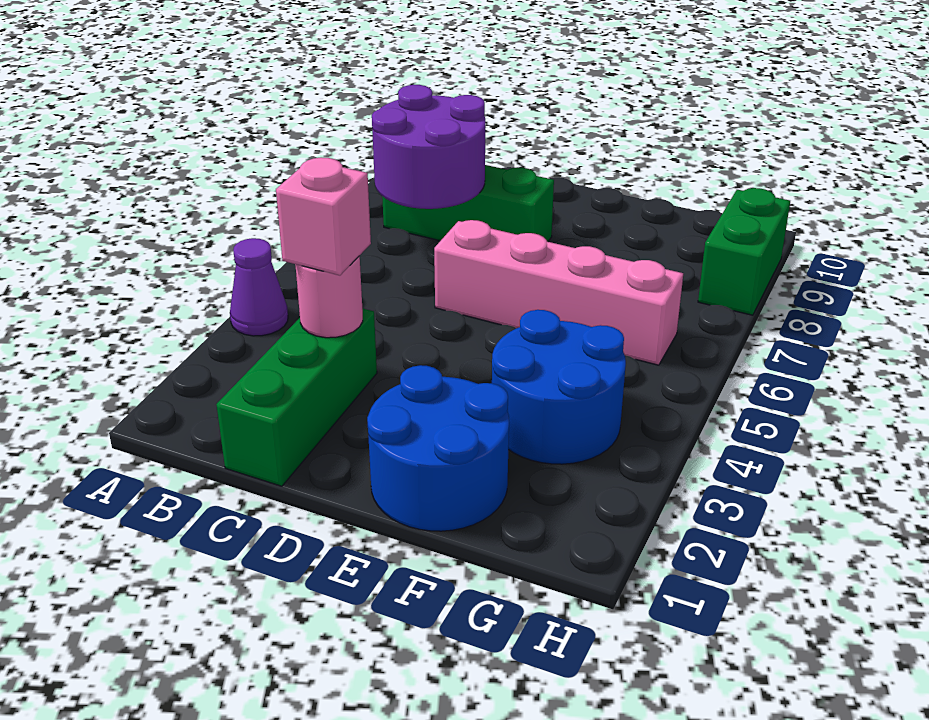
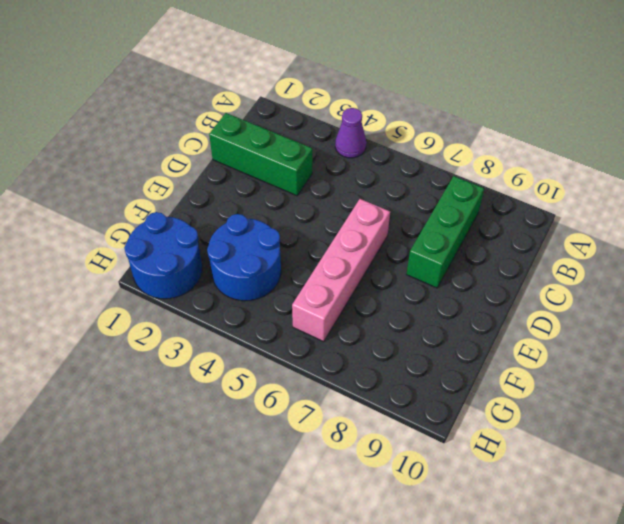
blue 2x2 round brick [124,212,202,299] -> blue 2x2 round brick moved to [367,365,509,531]
none -> green 1x2 brick [698,188,790,315]
none -> purple 2x2 round brick [372,85,485,209]

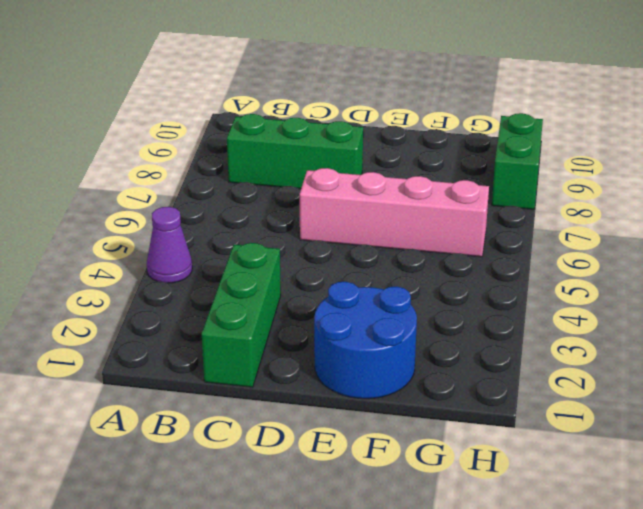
none -> blue 2x2 round brick [492,310,626,464]
none -> purple 2x2 round brick [372,85,485,209]

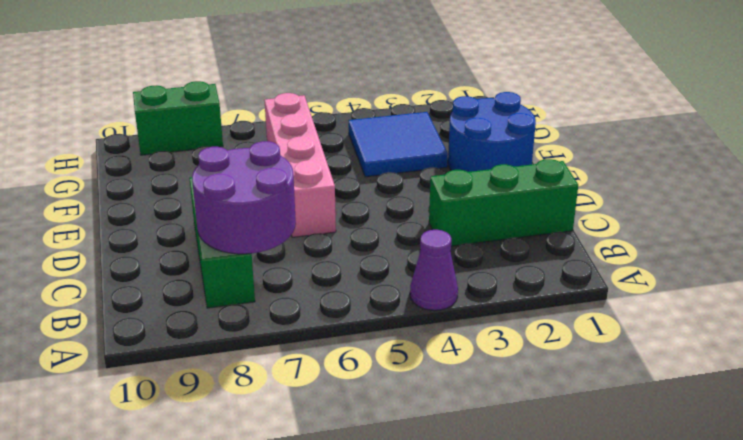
blue 2x2 tile [349,112,448,177] -> blue 2x2 round brick [492,310,626,464]
none -> pink 1x1 round brick [295,256,363,338]
none -> pink 1x1 brick [276,157,371,275]

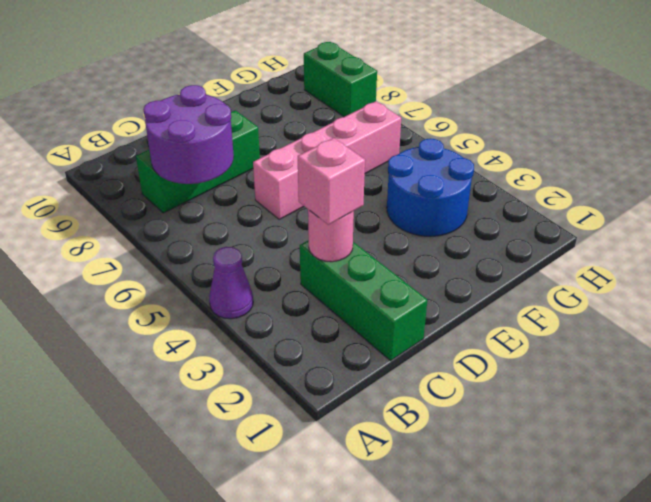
none -> blue 2x2 round brick [367,365,509,531]

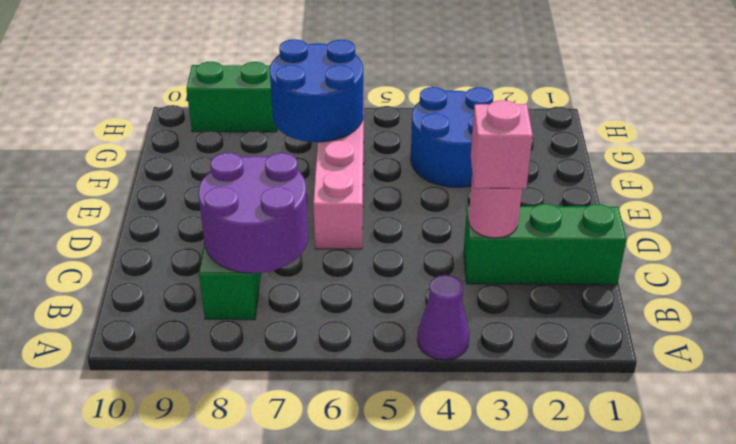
blue 2x2 round brick [270,39,363,142] -> blue 2x2 round brick moved to [367,365,509,531]

